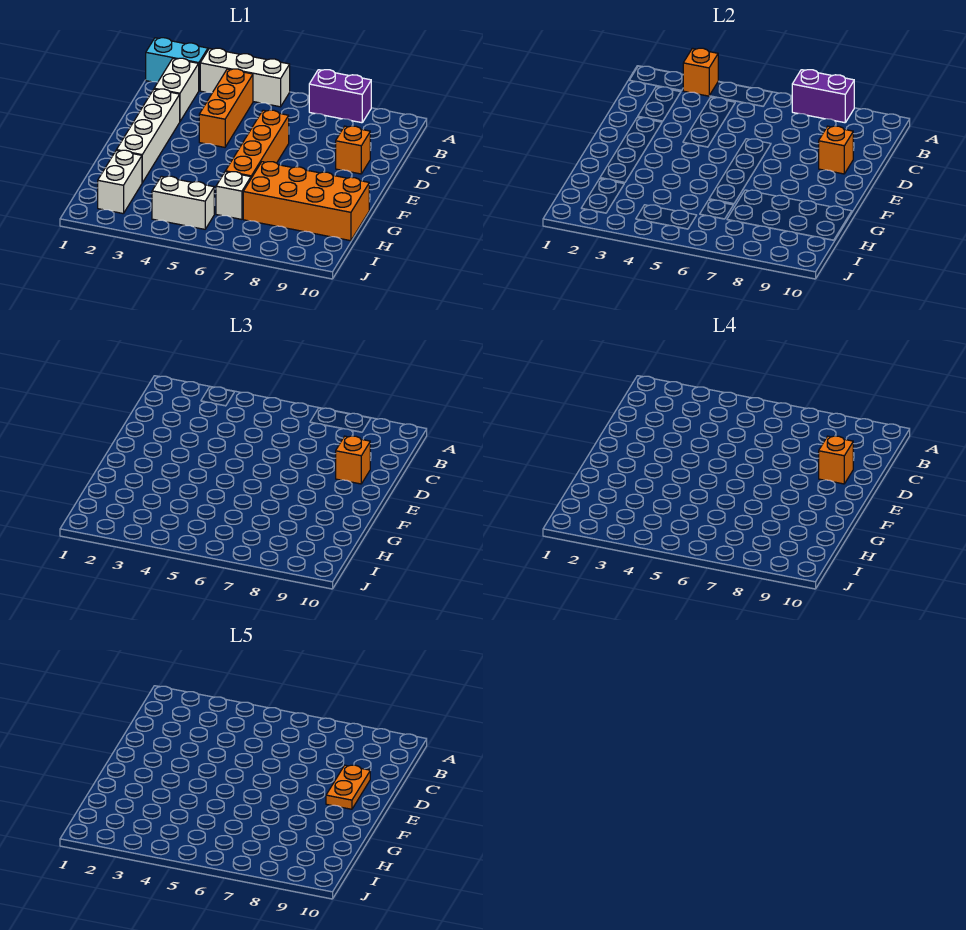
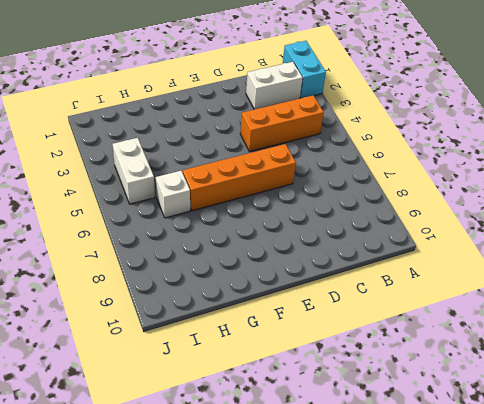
none -> white 1x3 brick [200,48,290,107]
none -> purple 1x2 brick [309,70,371,123]
none -> white 1x4 brick [117,89,180,183]

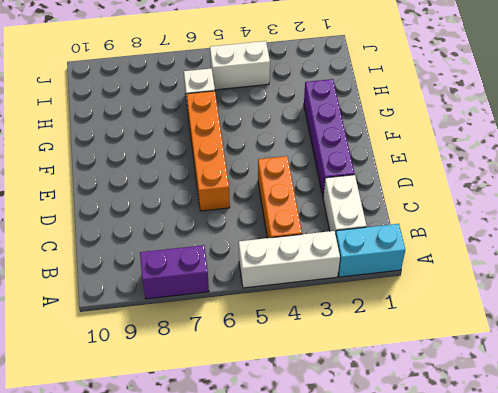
purple 1x4 brick [304,79,355,196] -> white 1x4 brick [117,89,180,183]
none -> orange 1x1 brick [336,126,370,174]
none -> orange 2x4 brick [243,162,369,241]
none -> white 1x2 brick [98,150,142,214]

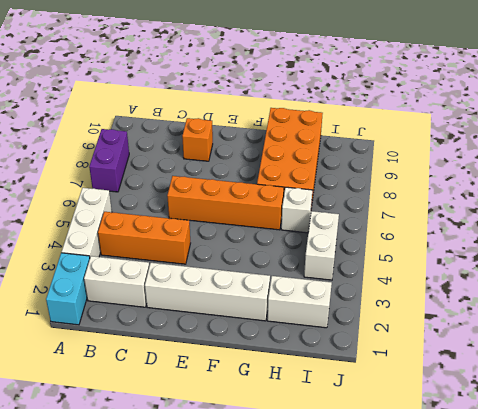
none -> orange 1x1 brick [683,48,718,96]
none -> purple 1x2 brick [792,70,854,123]
none -> orange 1x1 brick [819,126,853,174]

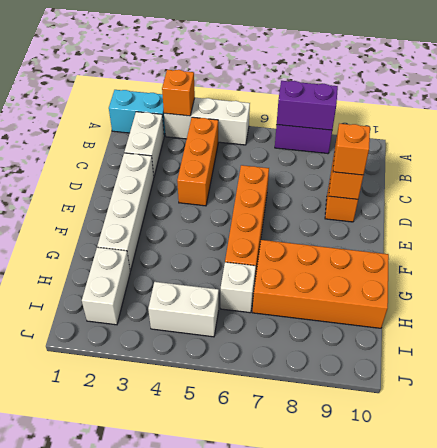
none -> orange 1x1 brick [819,436,853,484]
none -> orange 1x2 plate [326,765,370,809]

